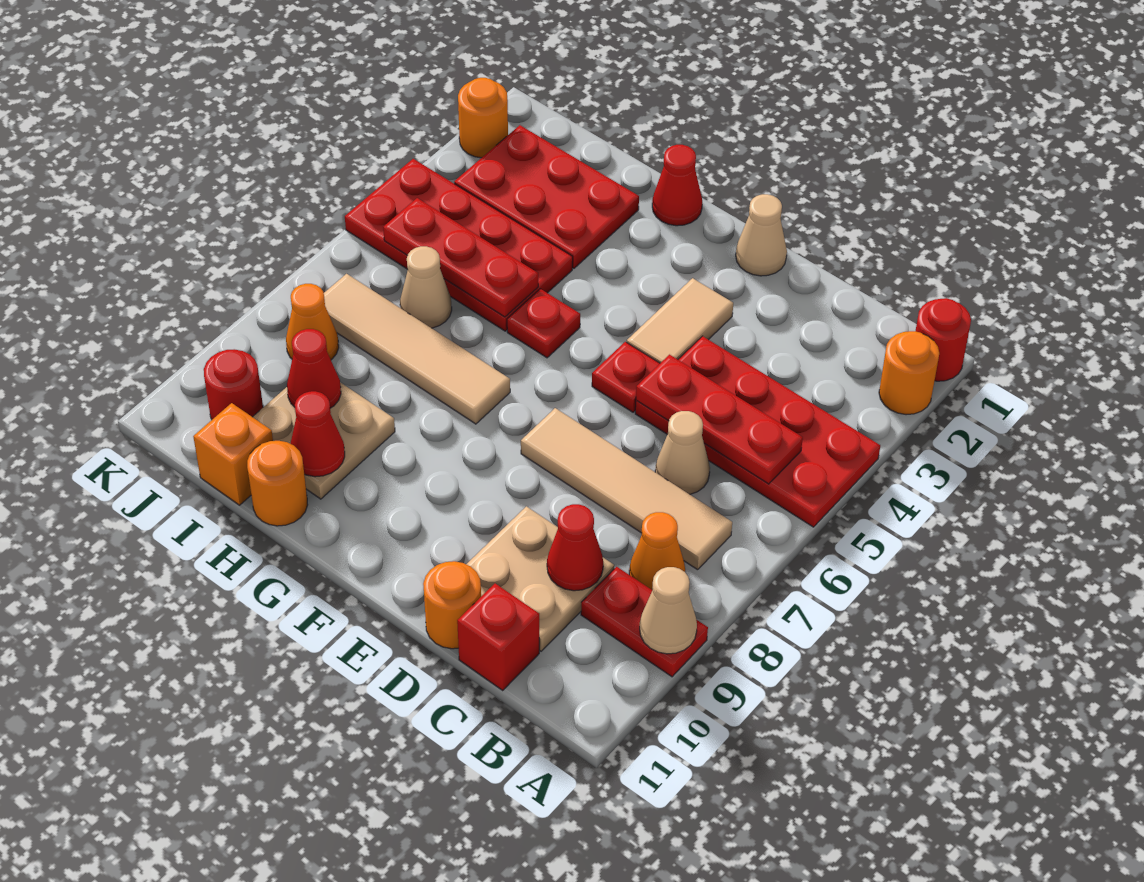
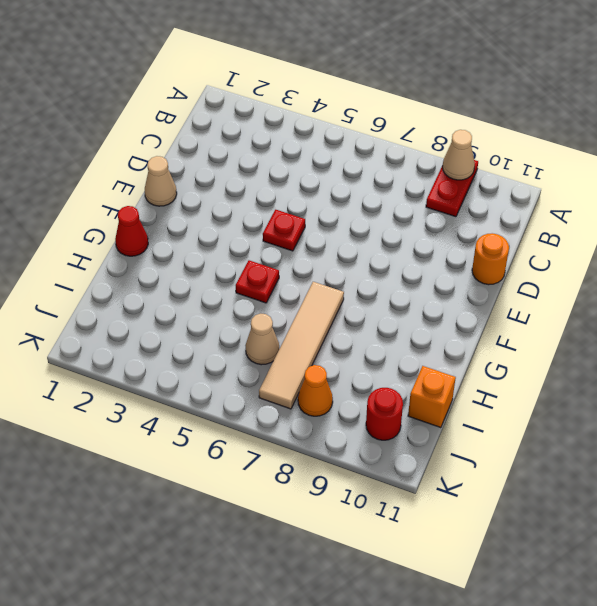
none -> red 1x1 round brick [916,298,971,381]
none -> orange 1x1 round brick [879,331,939,415]
none -> red 2x4 plate [635,336,880,527]
none -> tan 1x4 tile [521,408,732,570]

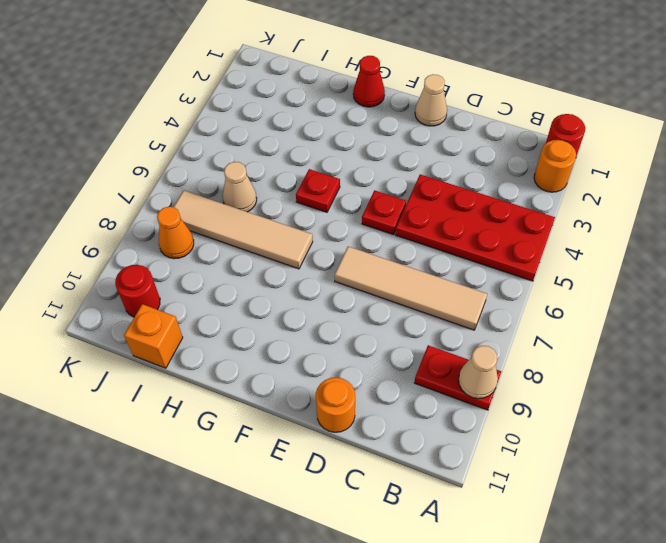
none -> orange 1x1 cone [629,512,685,590]
none -> tan 1x1 cone [655,411,710,494]
none -> tan 2x2 plate [466,506,614,651]
none -> red 1x1 brick [457,584,539,690]

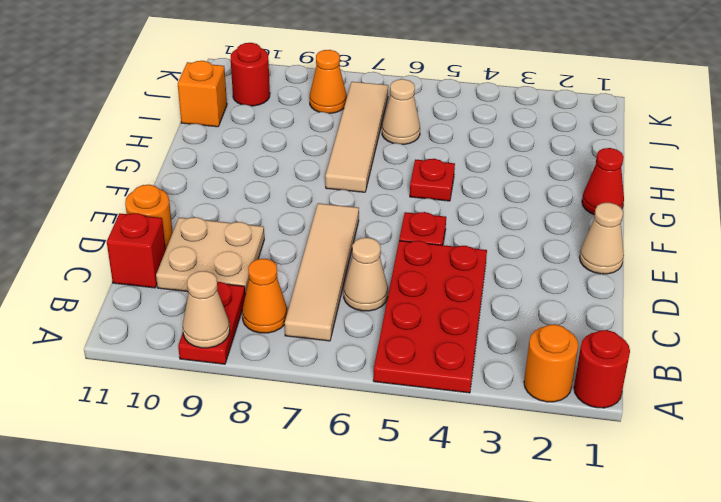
none -> tan 1x2 tile [627,278,733,363]
none -> red 2x3 plate [454,125,639,268]
none -> red 2x4 plate [345,159,573,331]
none -> tan 2x2 plate [253,382,395,499]

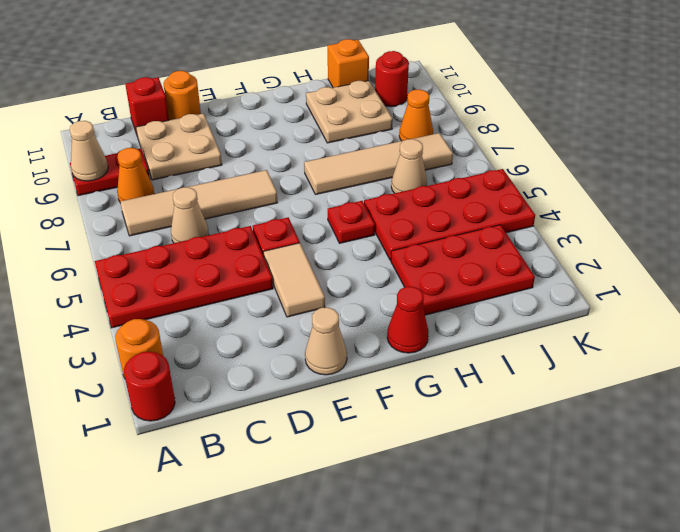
none -> orange 1x1 round brick [247,441,308,526]
none -> orange 1x1 round brick [458,78,508,158]
none -> red 1x3 plate [636,355,803,484]
none -> red 1x1 cone [547,504,603,591]

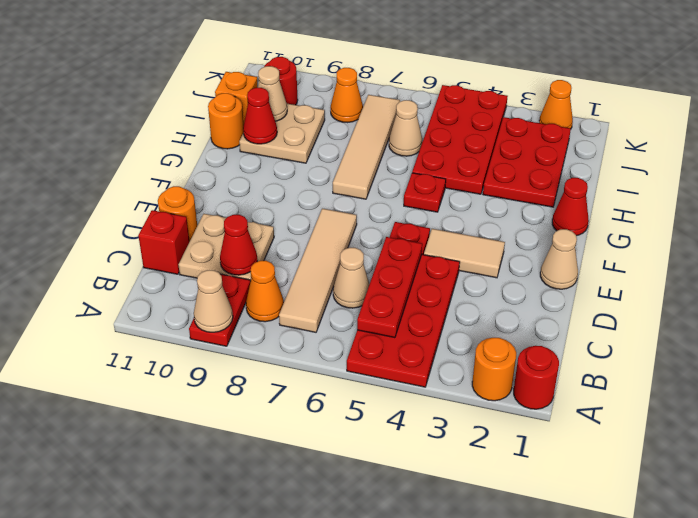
tan 1x1 cone [258,66,287,121] -> none
orange 1x1 cone [539,80,573,128] -> orange 1x1 round brick [458,78,508,158]
none -> red 1x3 plate [383,198,538,317]
none -> red 1x1 cone [287,329,341,408]

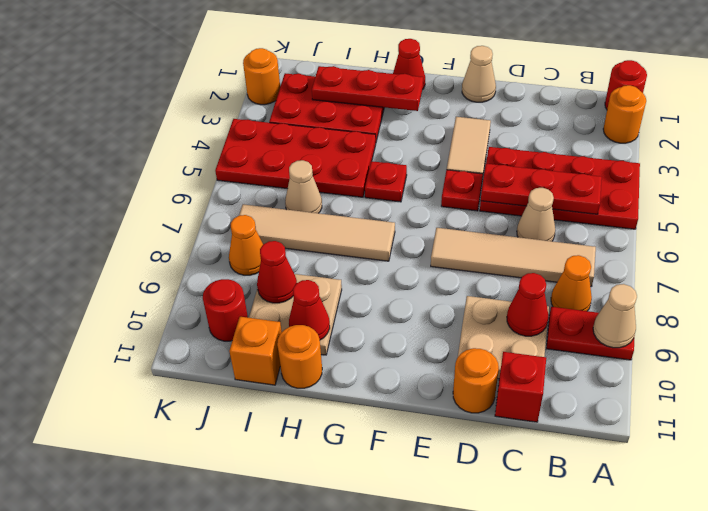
red 1x3 plate [312,66,423,111] -> red 1x3 plate moved to [383,198,538,317]

